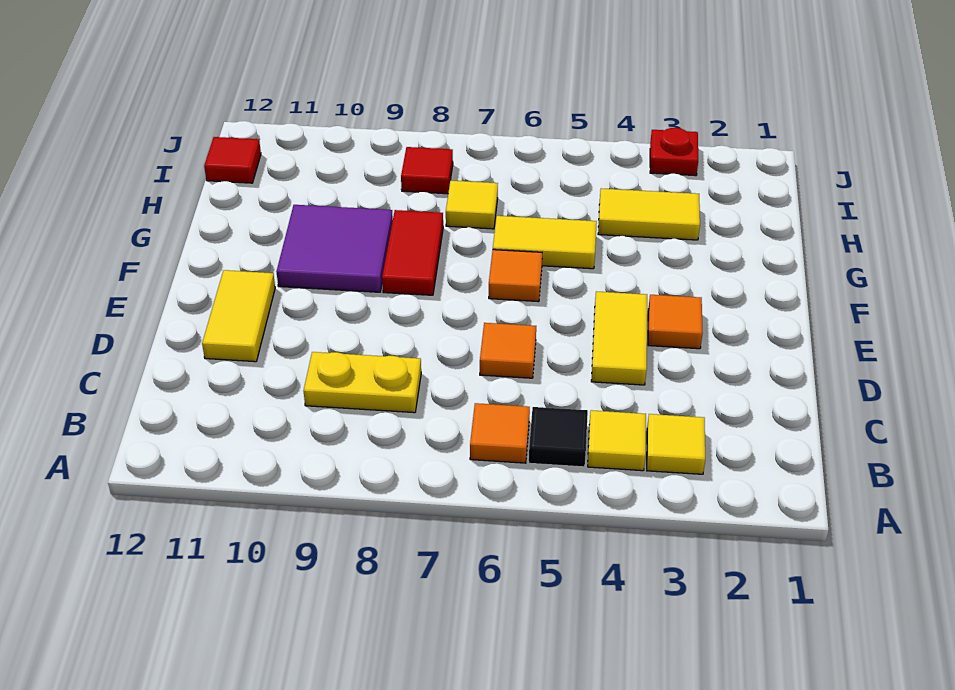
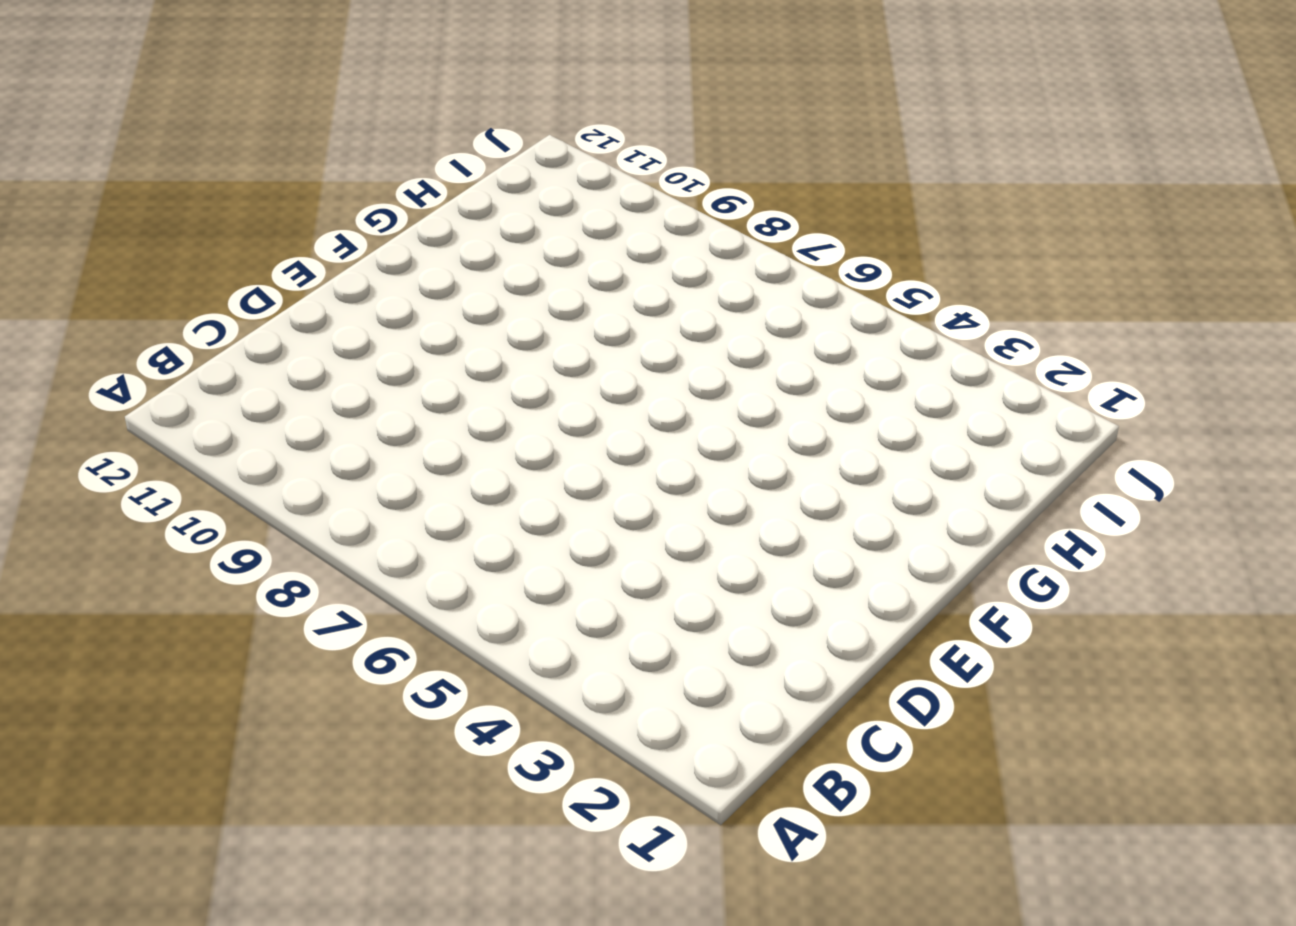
none -> yellow 1x1 tile [647,414,705,474]
none -> yellow 1x1 tile [588,410,646,471]
none -> black 1x1 tile [529,407,588,467]

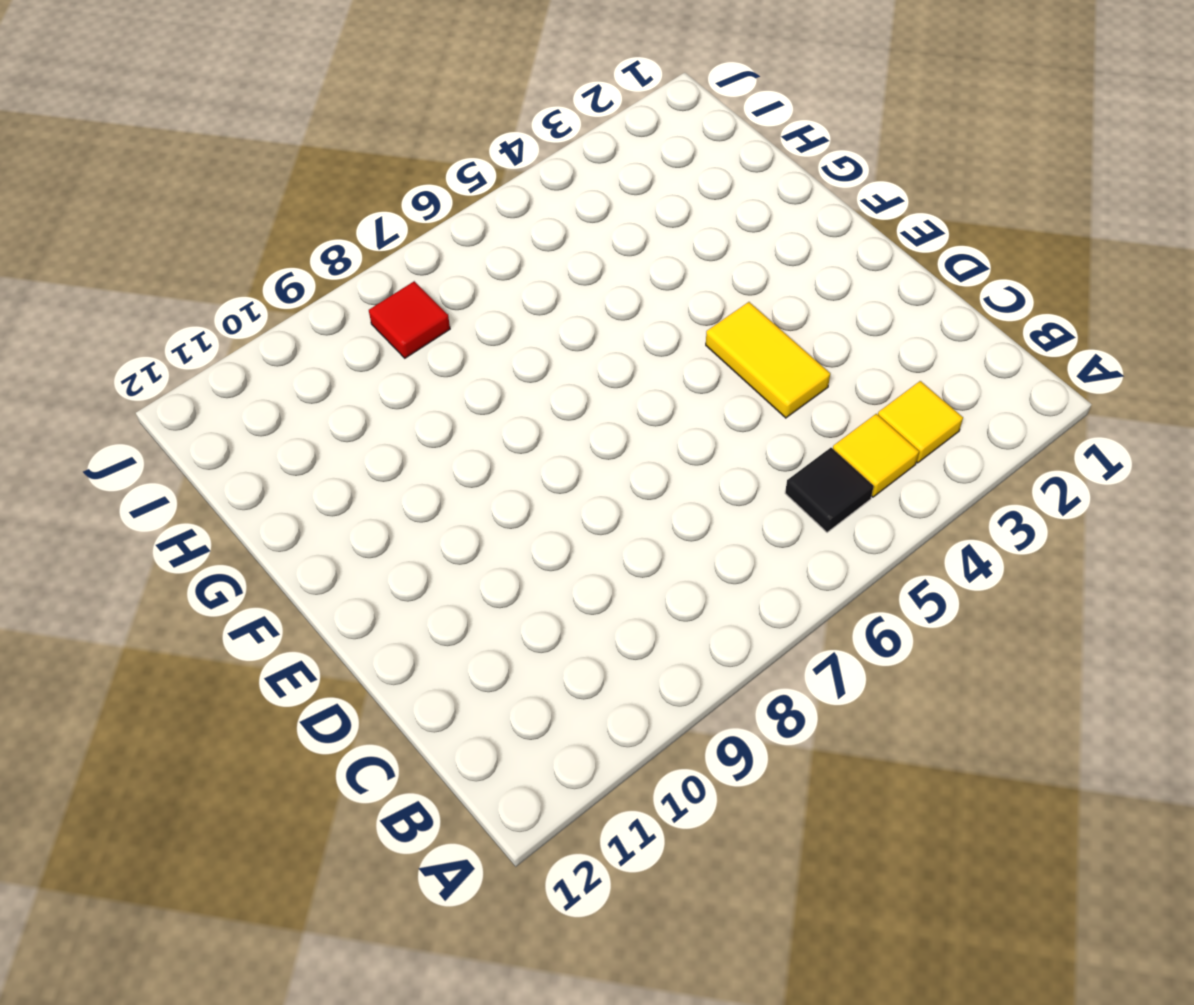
none -> orange 1x1 tile [470,403,530,463]
none -> yellow 1x2 plate [304,352,421,413]
none -> orange 1x1 tile [480,323,536,378]

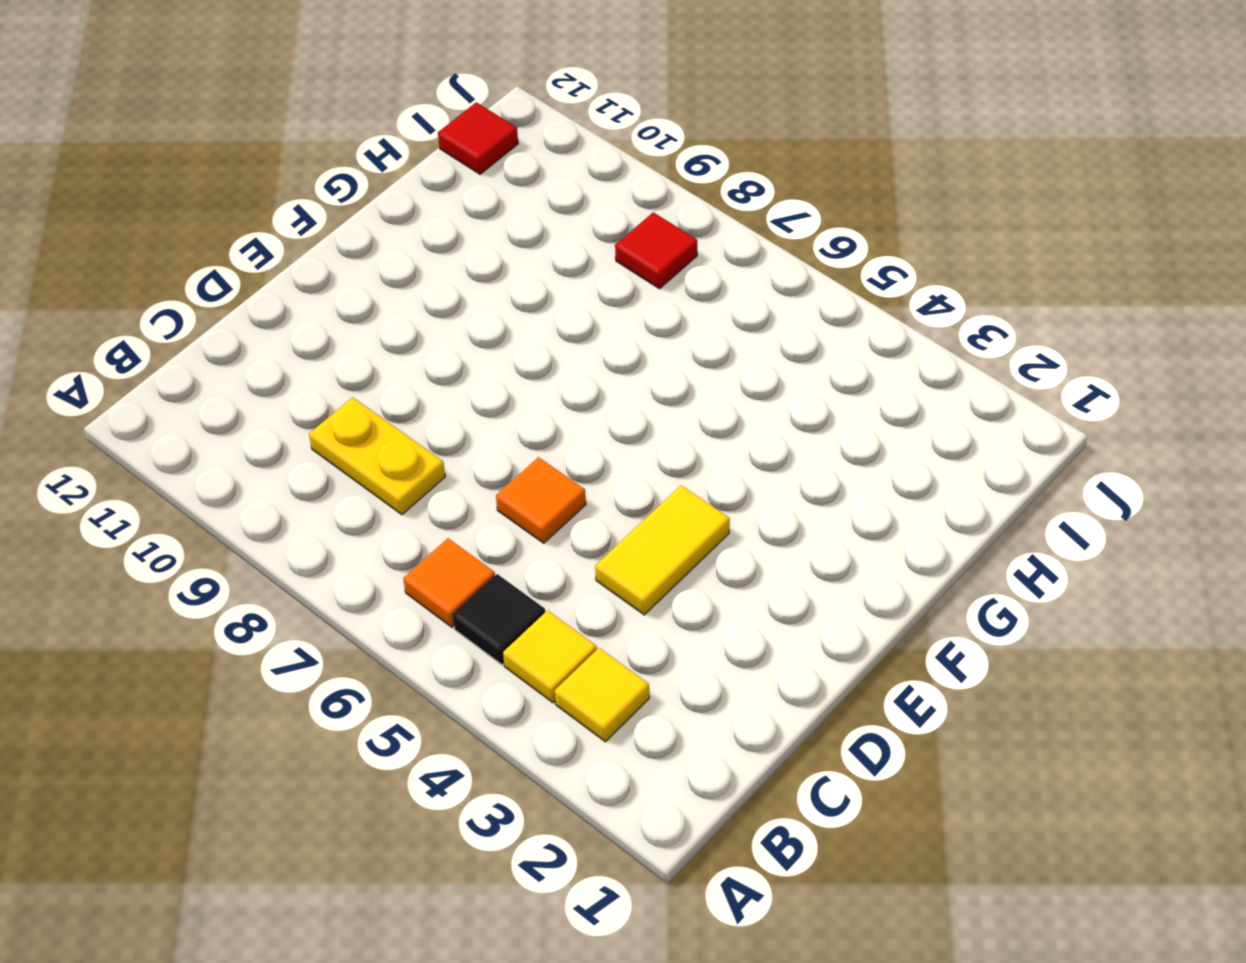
none -> yellow 1x2 tile [202,270,275,362]
none -> orange 1x1 tile [648,295,703,349]
none -> orange 1x1 tile [489,250,542,302]

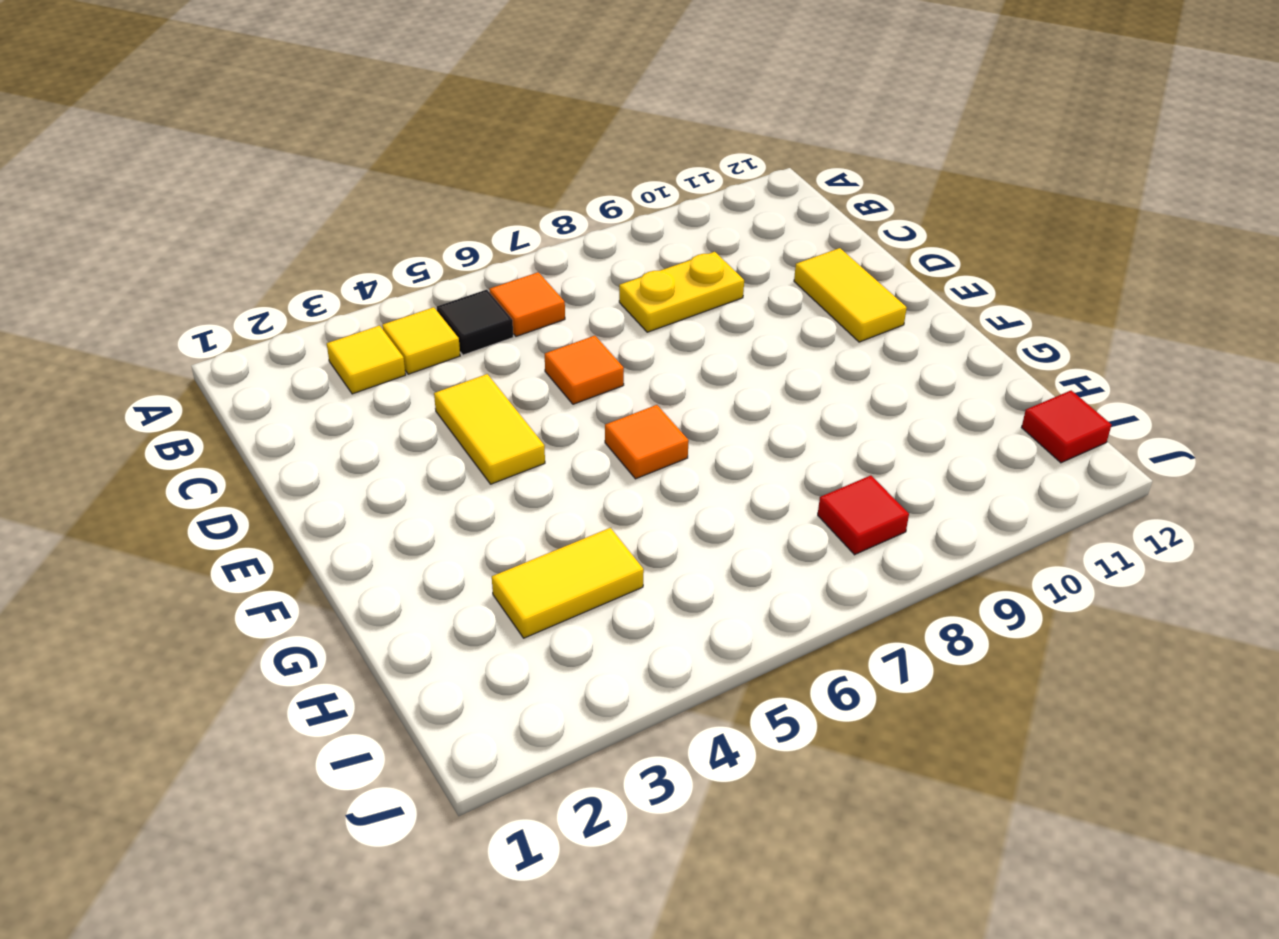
none -> orange 1x1 tile [648,295,703,349]
none -> red 1x2 tile [382,210,443,295]
none -> purple 2x2 tile [276,205,393,292]

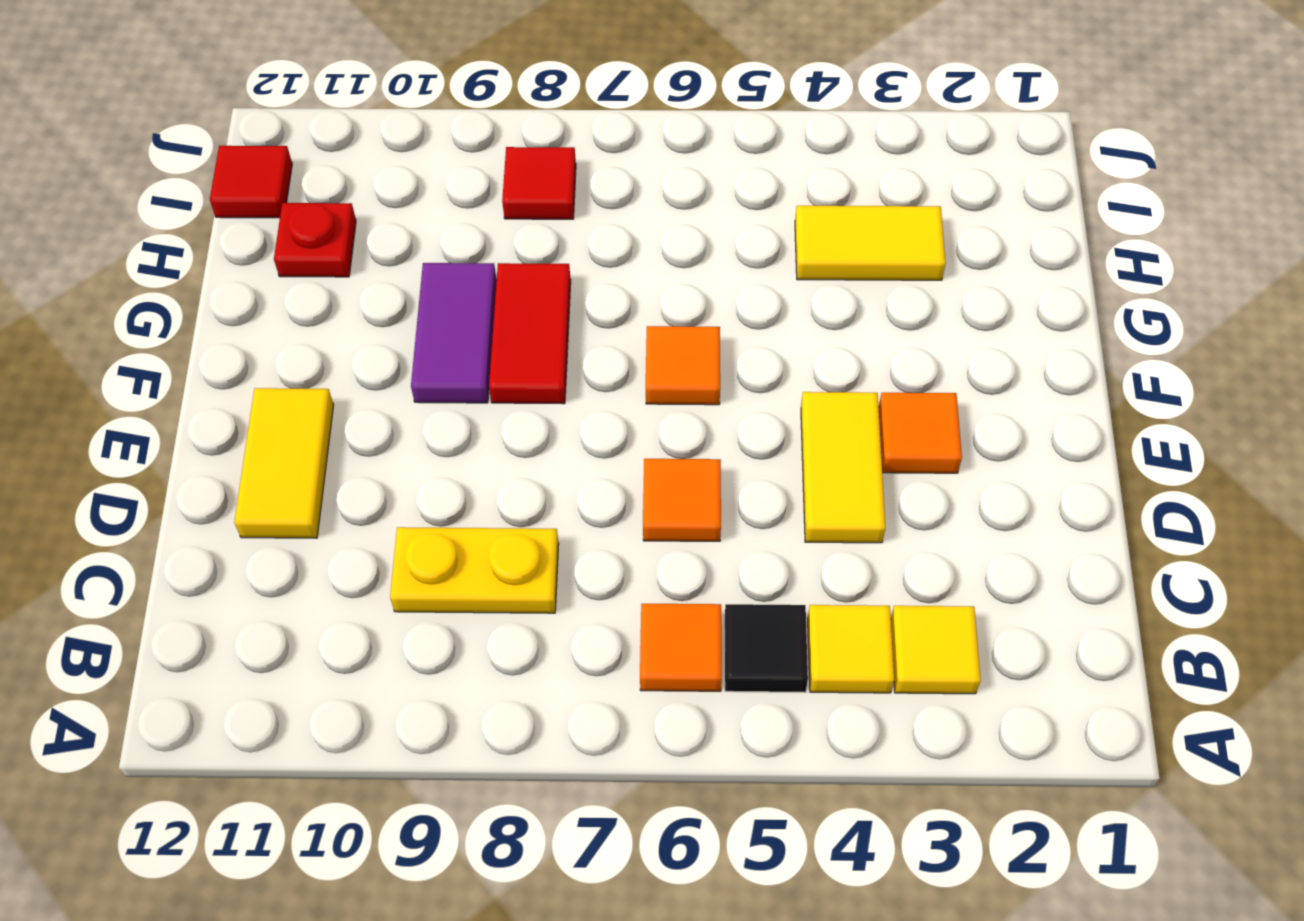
purple 1x2 tile [411,263,497,403] -> purple 2x2 tile [276,205,393,292]
red 1x1 plate [274,203,356,277] -> red 1x1 plate moved to [650,128,698,176]
none -> yellow 1x2 tile [493,216,597,269]
none -> yellow 1x1 tile [446,180,498,229]

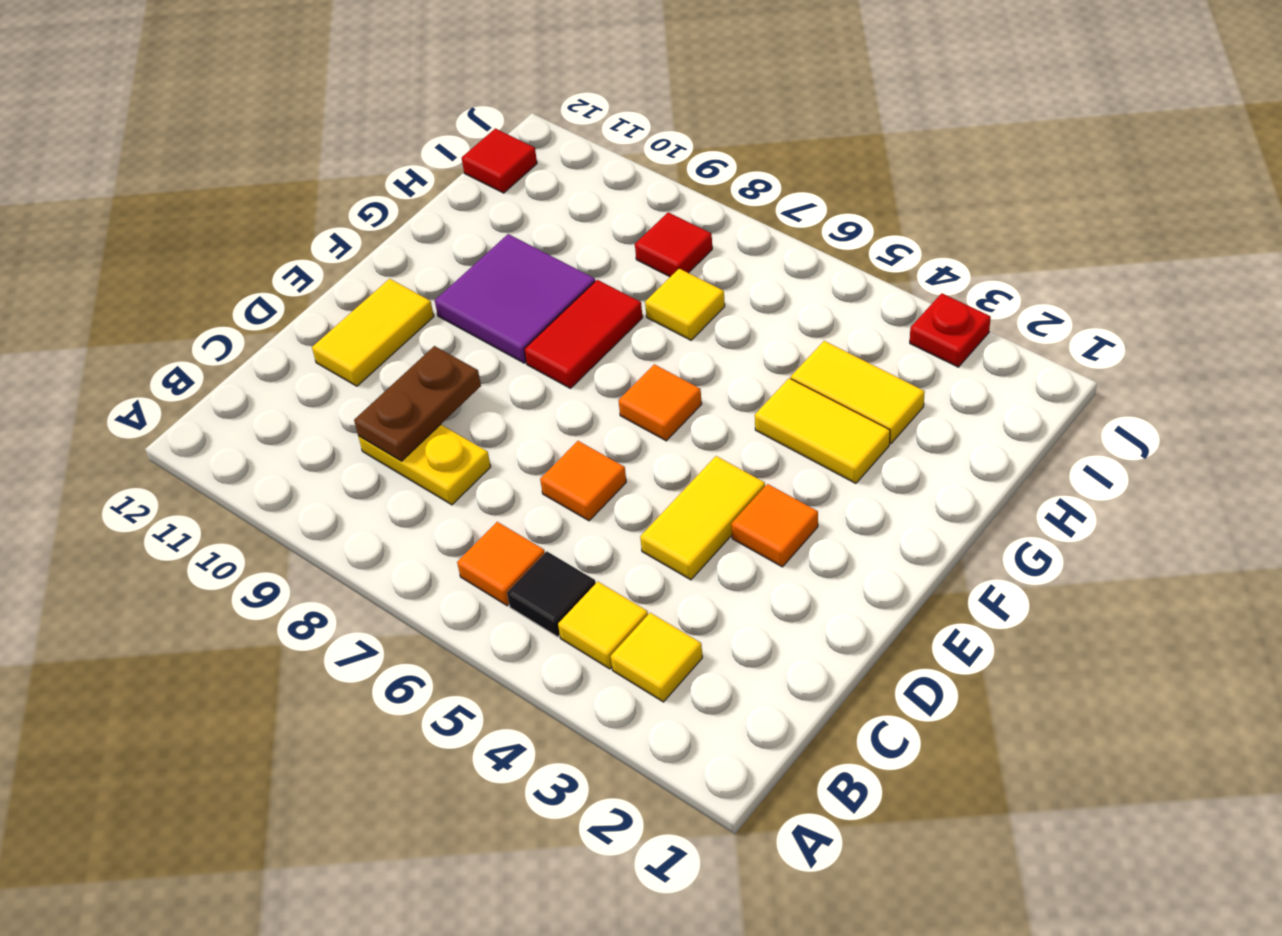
brown 1x2 plate [354,346,481,461] -> none
yellow 1x2 tile [755,378,890,483] -> yellow 1x2 tile moved to [493,216,597,269]

